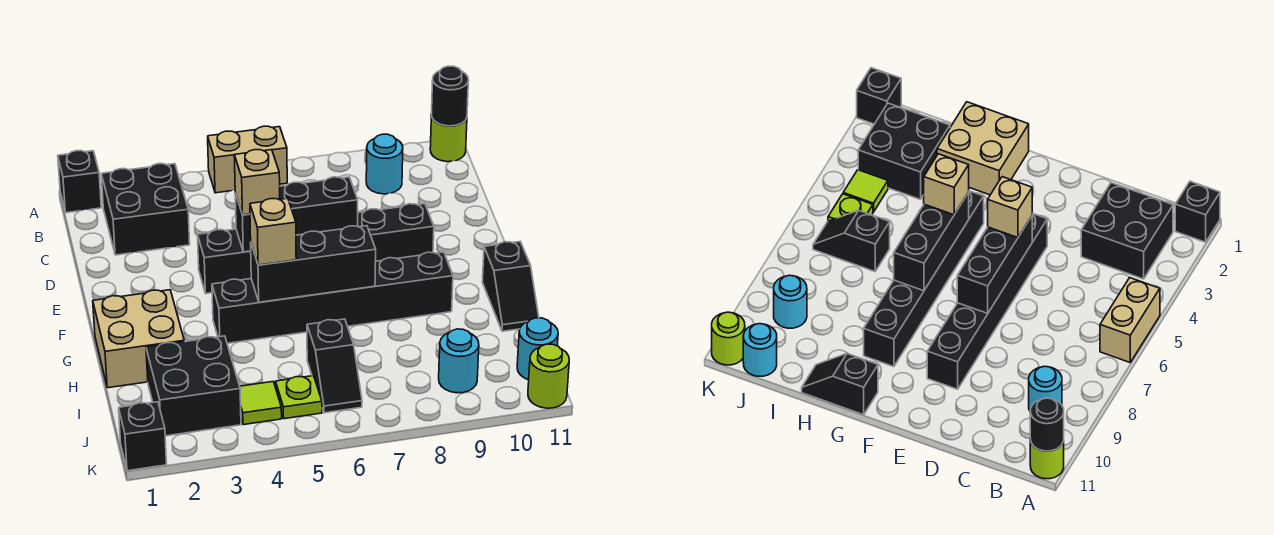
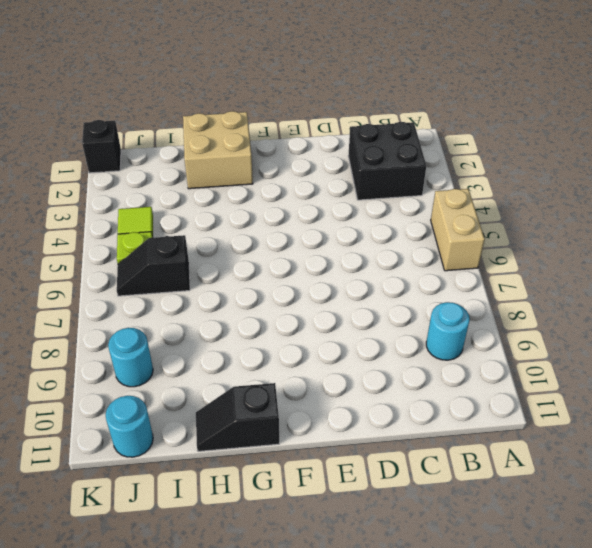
none -> black 1x1 brick [58,151,101,213]
none -> lime 1x1 round brick [430,115,467,162]
none -> black 1x6 brick [198,204,434,294]

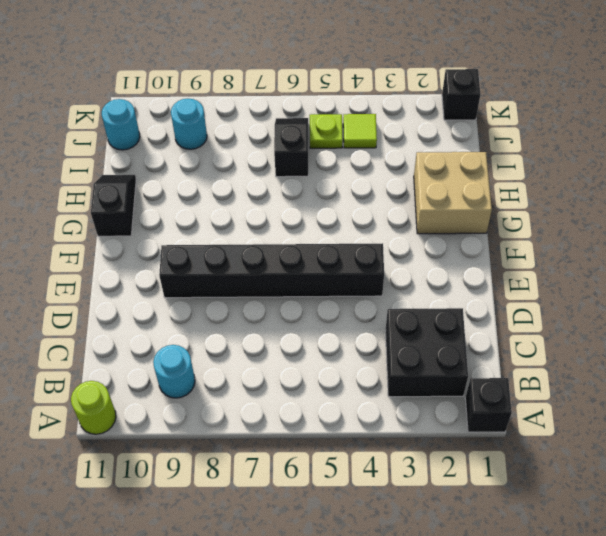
none -> tan 1x2 brick [208,126,287,193]
none -> black 1x6 brick [212,252,453,343]
none -> black 2x2 brick [146,336,241,436]

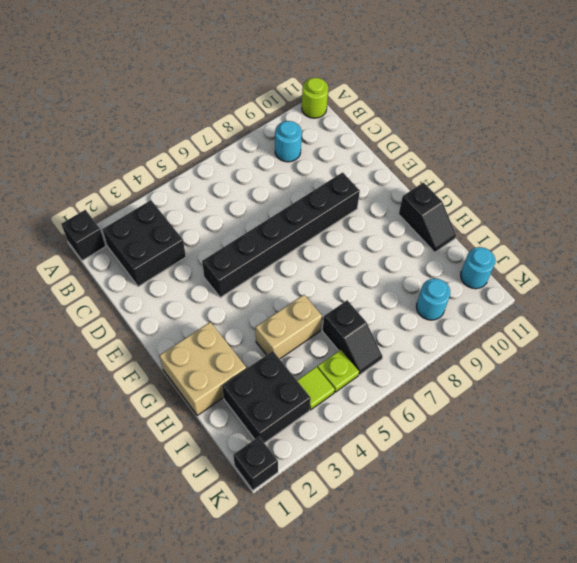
tan 1x2 brick [255,295,322,359] -> tan 1x2 brick moved to [208,126,287,193]
none -> black 1x6 brick [212,252,453,343]
none -> lime 1x1 round brick [528,344,569,408]
none -> black 1x1 round brick [432,66,469,126]

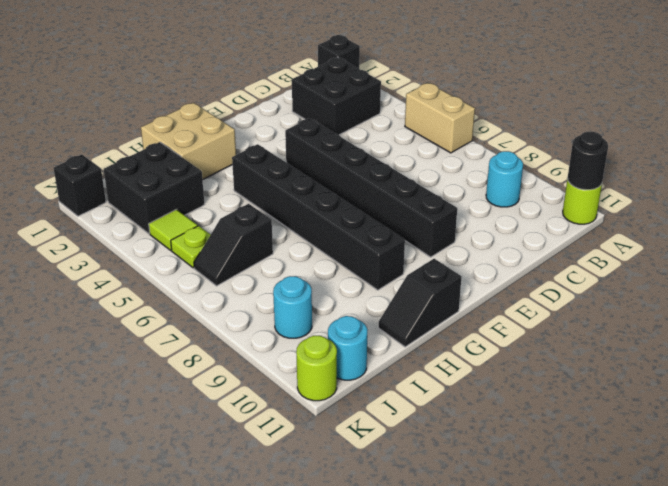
none -> black 1x3 brick [235,177,358,252]
none -> black 1x3 brick [251,226,376,302]
none -> tan 1x1 brick [234,150,280,215]

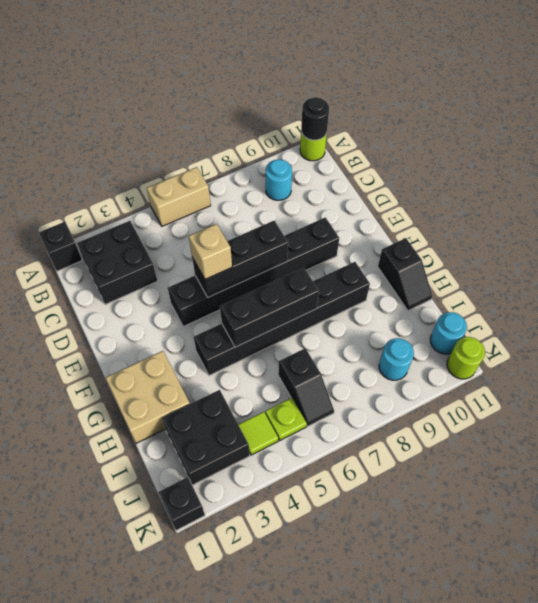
none -> tan 1x1 brick [250,198,296,265]

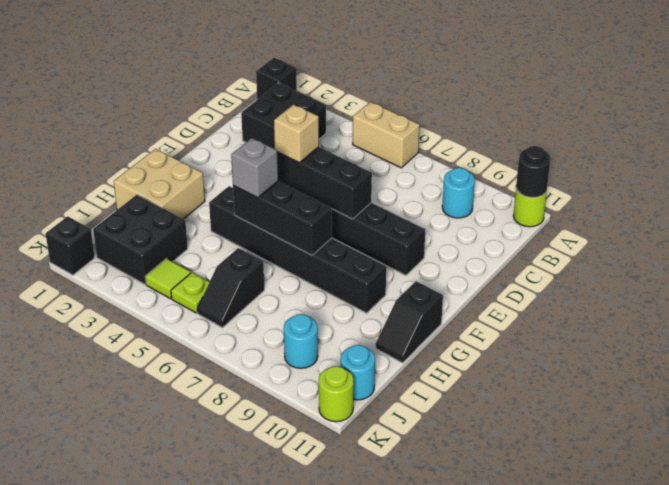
grey 1x1 brick [231,138,278,198] -> tan 1x1 brick [250,198,296,265]

